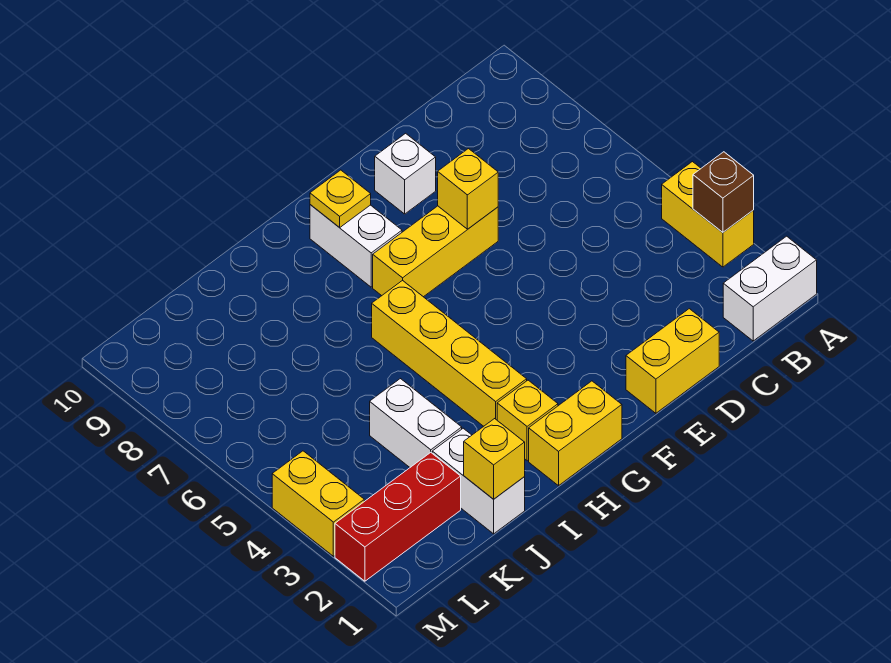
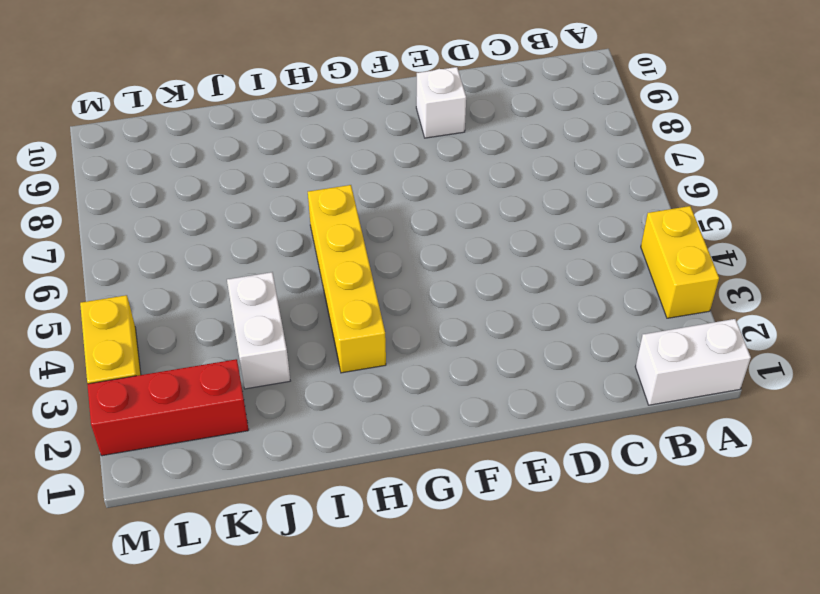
none -> yellow 1x2 brick [626,309,719,413]
none -> yellow 1x3 brick [373,206,498,297]
none -> yellow 1x2 brick [529,381,622,486]

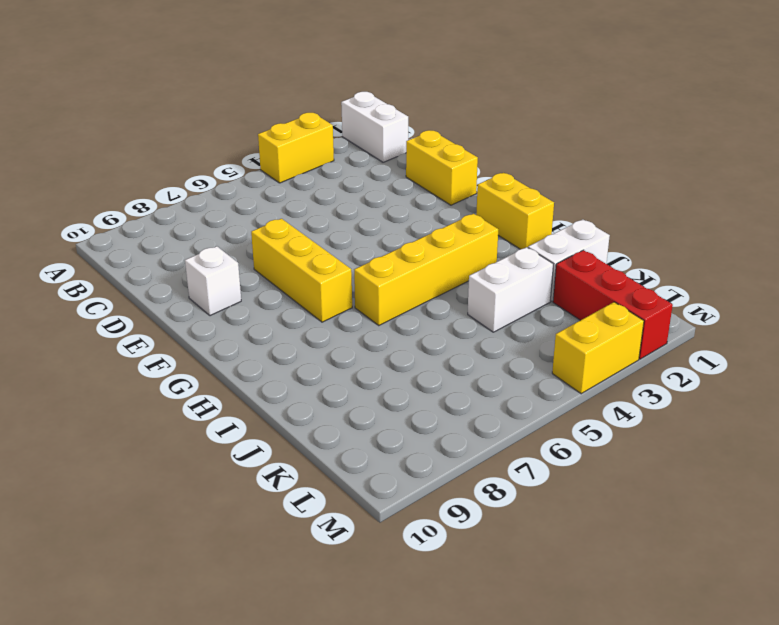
none -> white 1x2 brick [310,205,402,287]
none -> yellow 1x1 brick [497,380,558,461]
none -> brown 1x1 brick [693,152,754,232]

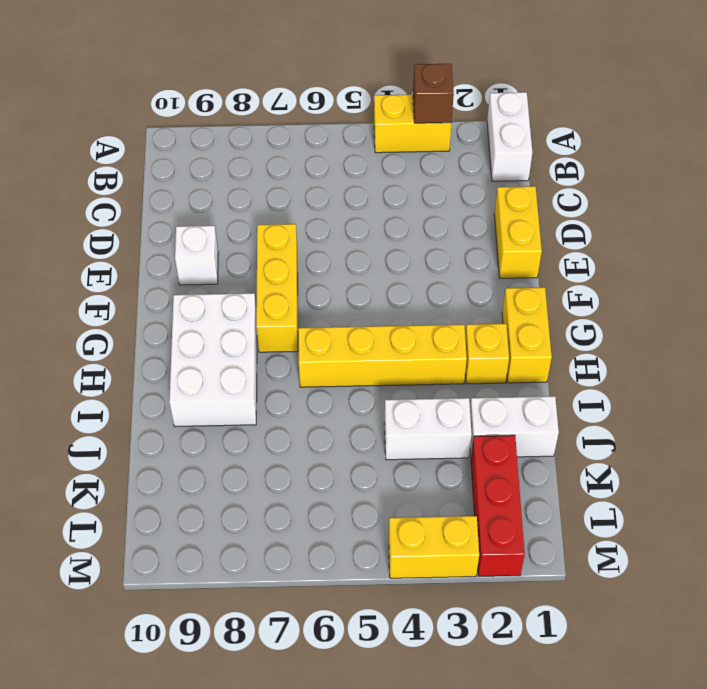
white 2x3 brick [169,293,257,427] -> white 1x2 brick [310,205,402,287]
none -> yellow 1x1 brick [438,149,498,229]
none -> yellow 1x1 plate [310,170,371,228]
none -> yellow 1x1 brick [464,419,525,499]

